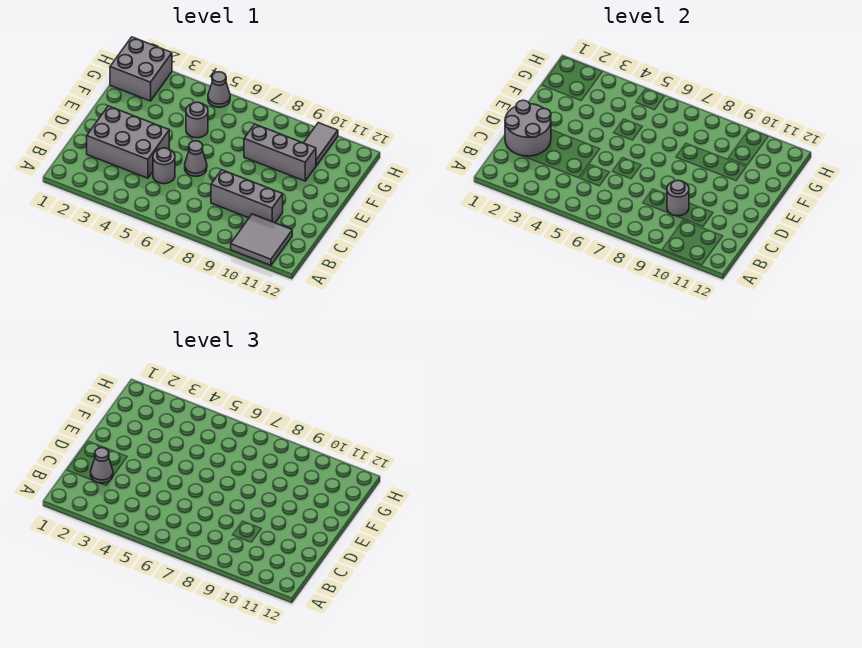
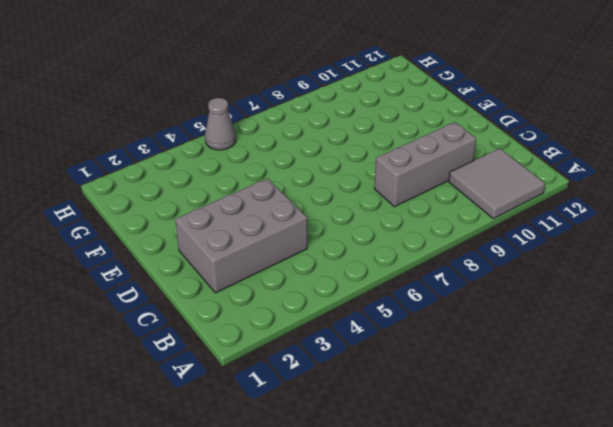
none -> grey 1x1 round brick [153,148,175,184]
none -> grey 1x1 cone [185,141,207,176]
none -> grey 1x1 round brick [186,102,208,138]

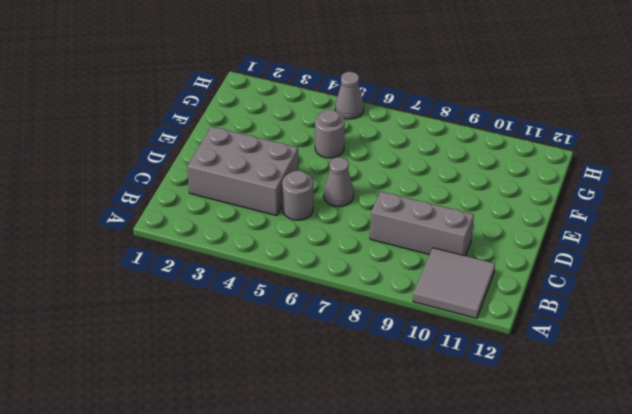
none -> grey 1x3 brick [244,124,316,181]
none -> grey 2x2 brick [110,37,172,101]
none -> grey 1x2 tile [304,123,338,166]

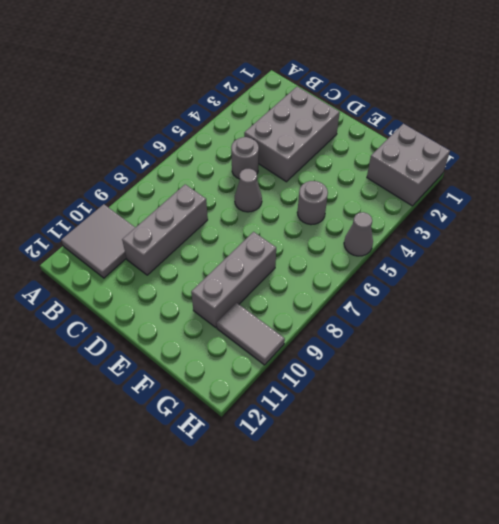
none -> grey 2x2 round brick [505,100,551,156]
none -> grey 1x1 round brick [667,180,689,216]
none -> grey 1x1 cone [91,448,113,483]

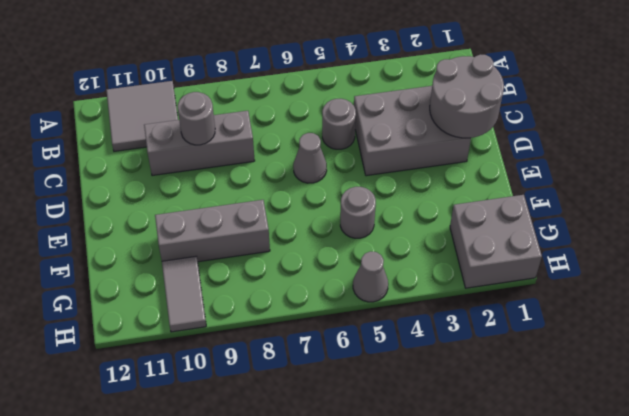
none -> grey 1x1 cone [91,448,113,483]

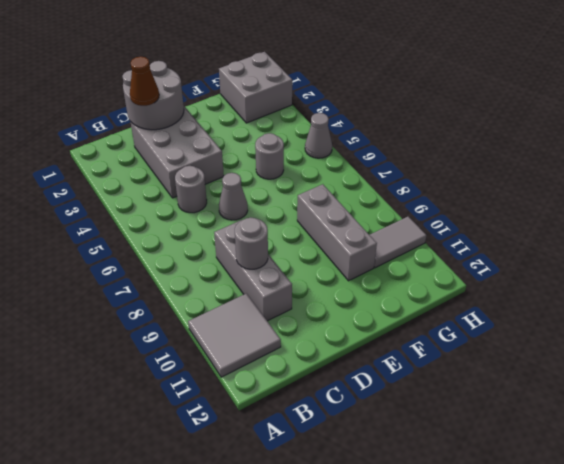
brown 1x1 cone [130,57,159,106] -> grey 1x1 cone [91,448,113,483]

